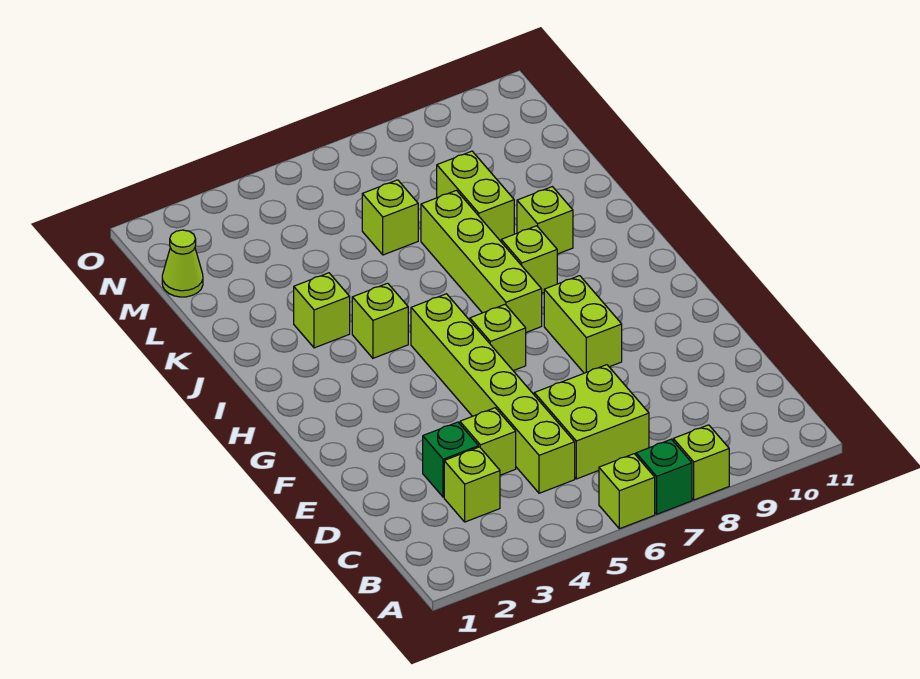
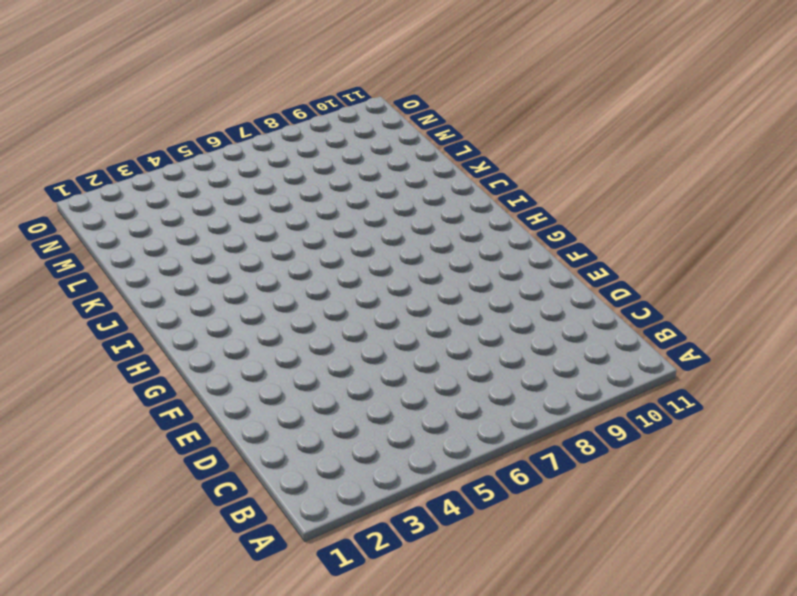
none -> lime 1x1 brick [599,454,655,529]
none -> green 1x1 brick [636,439,692,514]
none -> lime 1x1 brick [673,425,729,500]

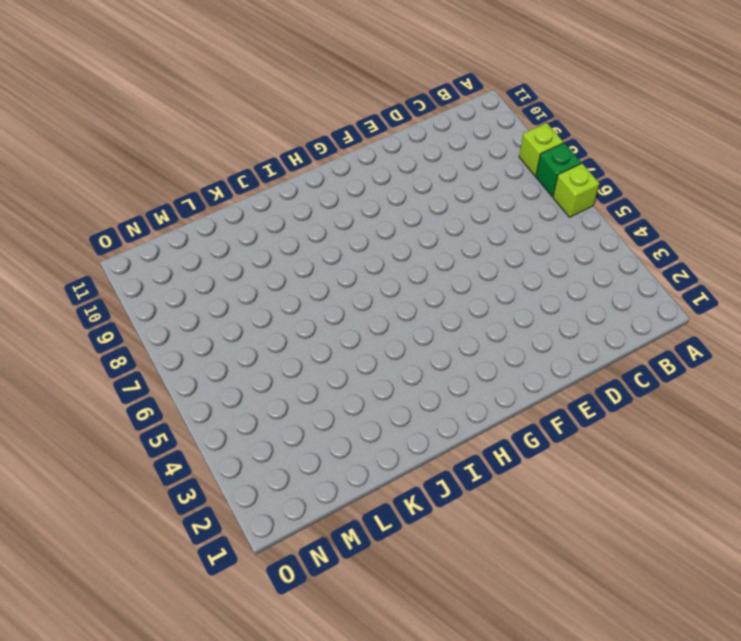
none -> lime 1x1 brick [444,447,500,522]
none -> lime 1x6 brick [411,294,575,493]
none -> lime 2x2 brick [534,365,649,479]

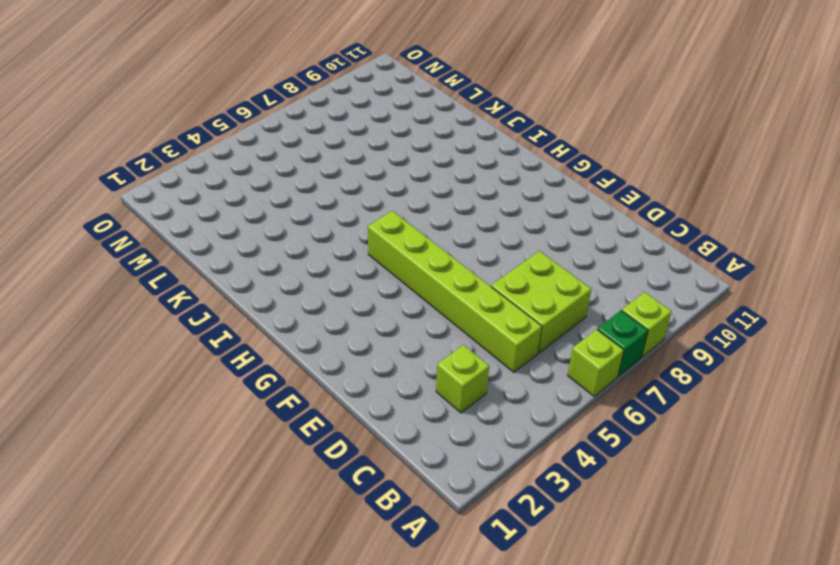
none -> green 1x1 brick [423,422,479,497]
none -> lime 1x1 brick [460,408,516,475]
none -> lime 1x2 brick [544,276,622,373]

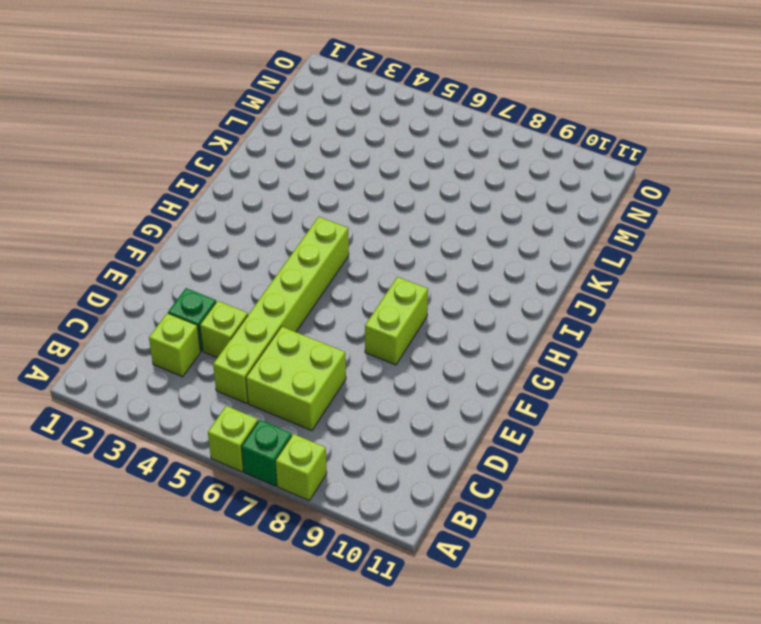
none -> lime 1x1 brick [470,304,526,371]
none -> lime 1x4 brick [421,190,542,332]
none -> lime 1x1 brick [352,283,408,358]

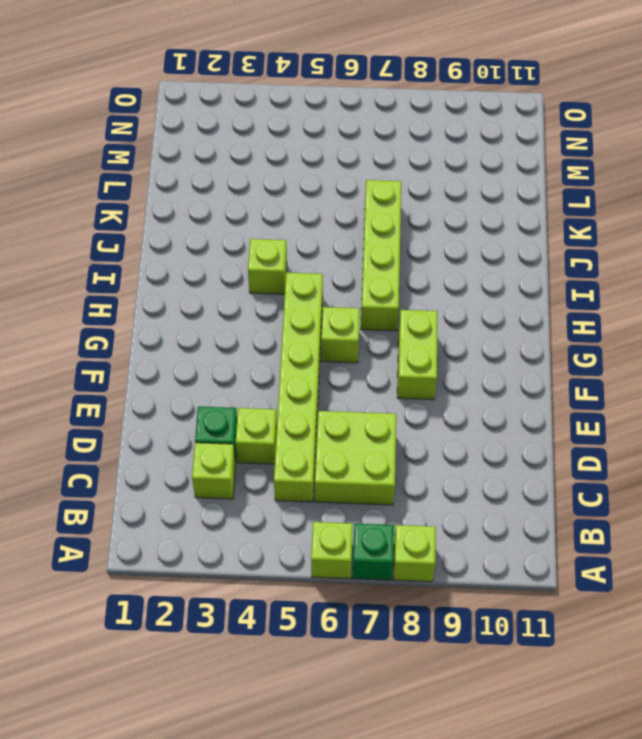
none -> lime 1x1 brick [501,226,557,293]
none -> lime 1x1 brick [294,273,350,348]
none -> lime 1x1 brick [517,187,573,254]

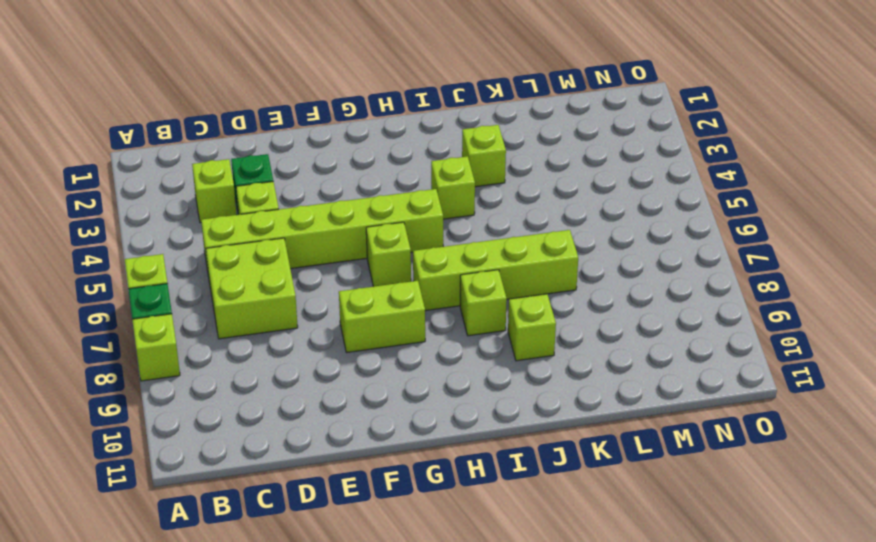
none -> lime 1x2 brick [437,151,514,241]
none -> lime 1x1 brick [362,180,418,255]
none -> lime 1x1 cone [162,230,203,297]

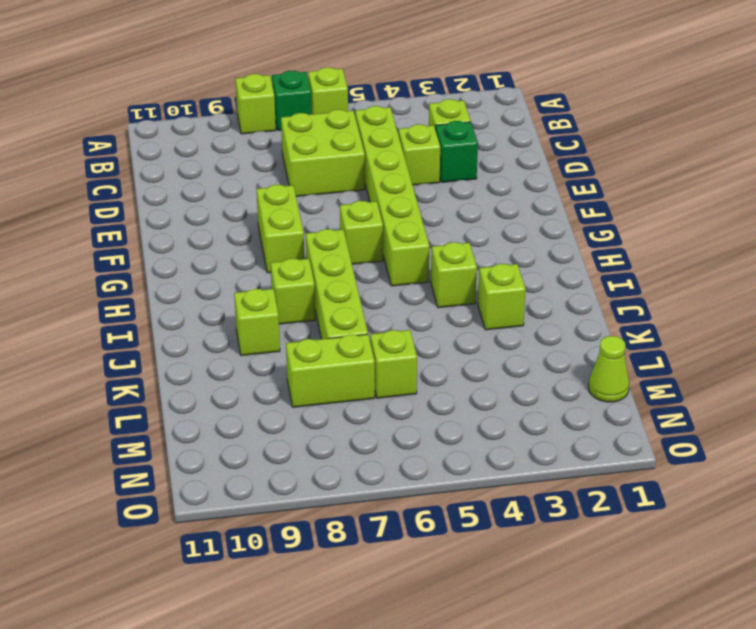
lime 1x2 brick [286,334,375,407] -> lime 1x2 brick turned to [437,151,514,241]

